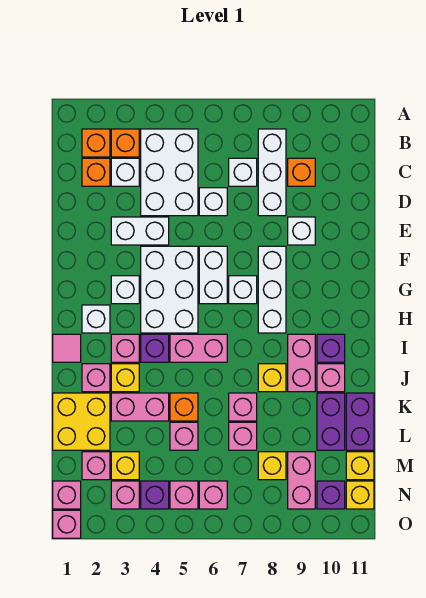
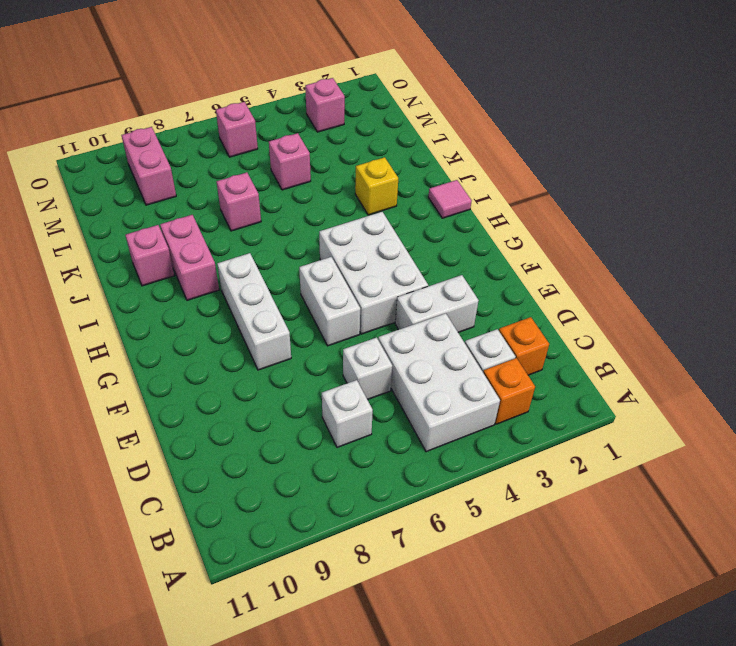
none -> orange 1x1 brick [82,129,110,157]
none -> white 1x3 brick [258,129,286,216]
none -> orange 1x1 brick [288,158,315,186]
none -> white 1x1 brick [288,217,315,245]

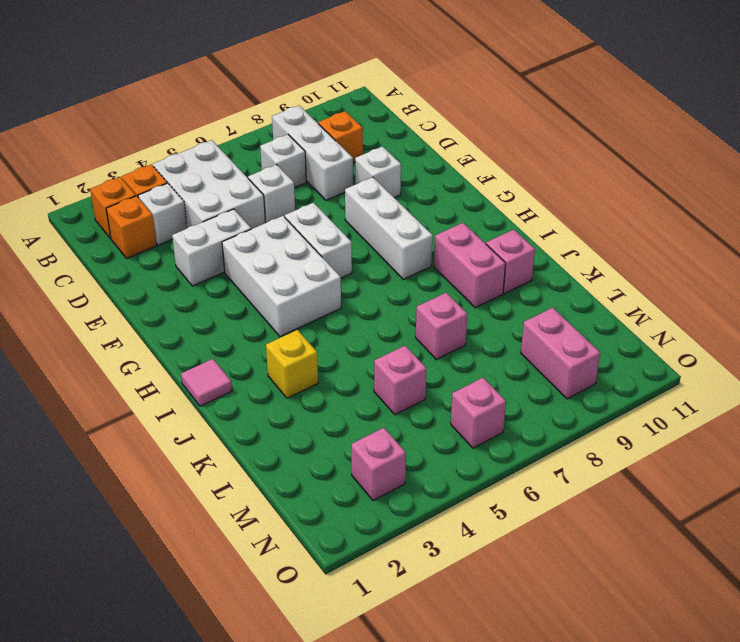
none -> white 1x1 brick [111,276,139,304]
none -> white 1x1 brick [229,276,257,304]
none -> white 1x1 brick [82,305,110,333]
none -> pink 1x1 brick [111,334,139,362]

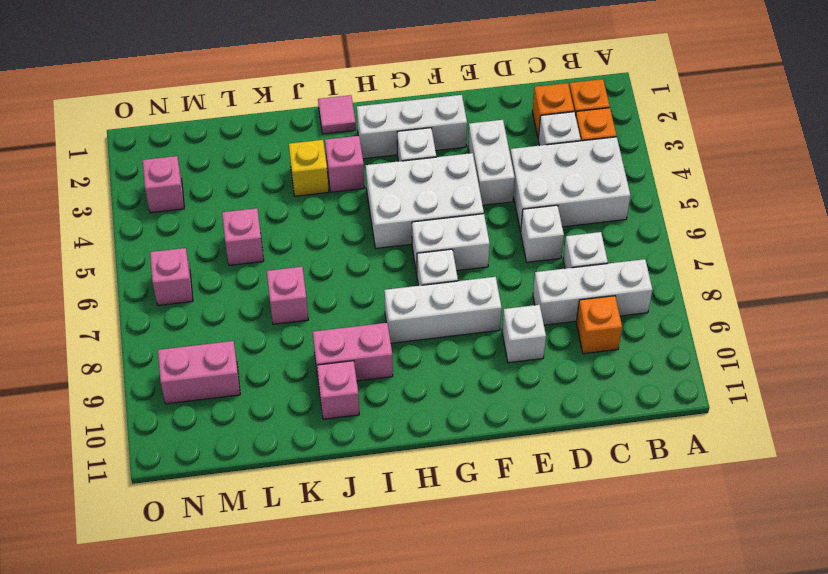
white 1x3 brick [357,95,467,159] -> white 1x1 brick [82,305,110,333]
none -> purple 1x1 brick [141,334,169,362]
none -> pink 1x2 brick [170,334,227,362]
none -> purple 1x1 brick [317,334,345,362]
none -> pink 1x1 brick [82,364,110,392]

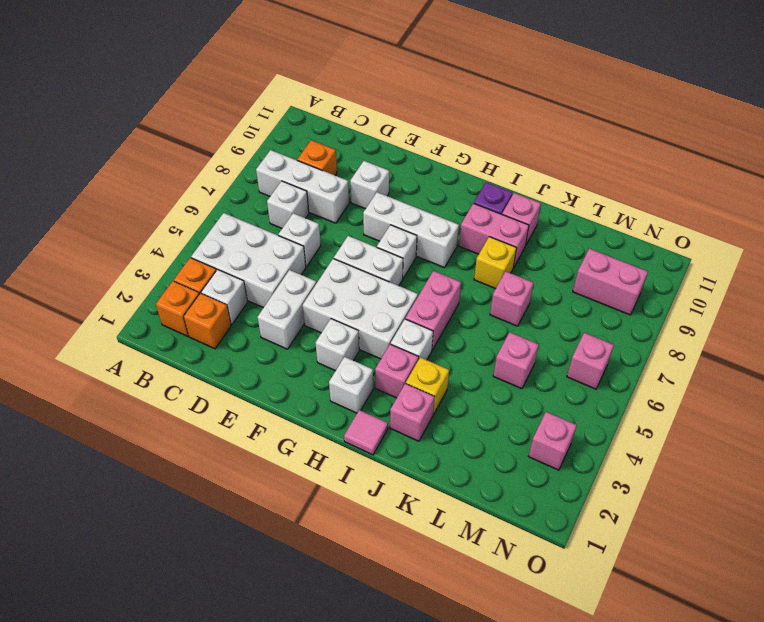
white 1x1 brick [391,319,433,360] -> purple 1x1 brick [141,334,169,362]
none -> yellow 2x2 brick [53,393,110,450]
none -> pink 1x2 brick [111,393,169,421]
none -> orange 1x1 brick [170,393,198,421]
none -> purple 1x2 brick [317,393,345,450]

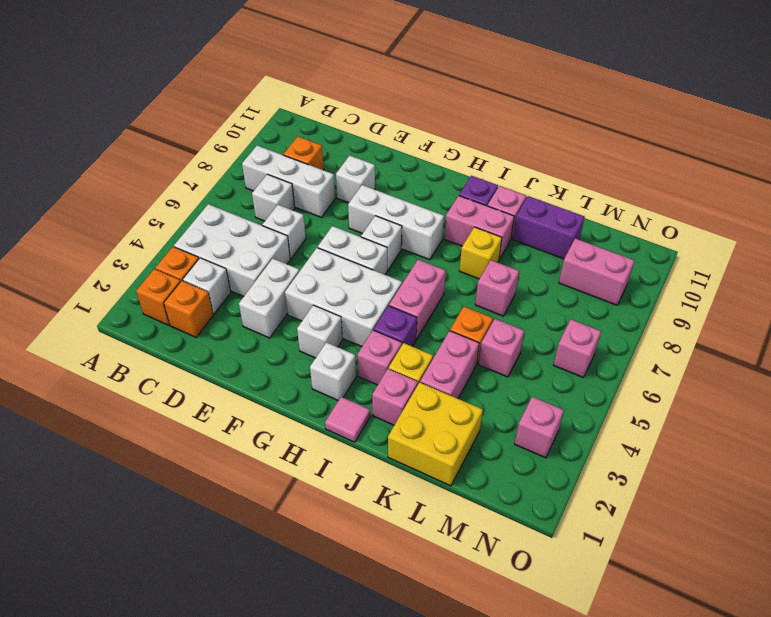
none -> purple 1x2 brick [346,393,374,450]
none -> pink 1x1 brick [229,422,257,450]
none -> pink 1x1 brick [82,452,110,480]
none -> yellow 1x1 brick [111,452,139,480]

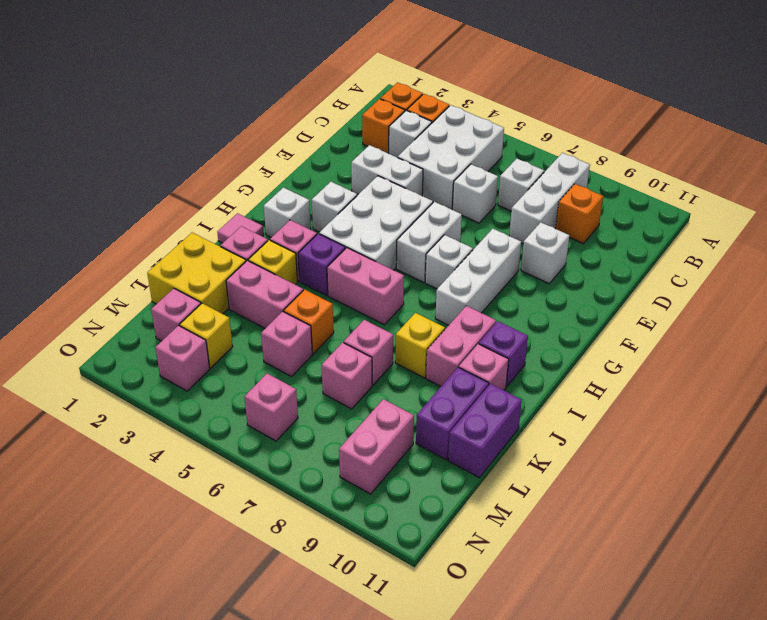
none -> yellow 1x1 brick [258,452,286,480]
none -> yellow 1x1 brick [346,452,374,480]
none -> pink 1x1 brick [53,481,81,509]
none -> purple 1x1 brick [141,481,169,509]

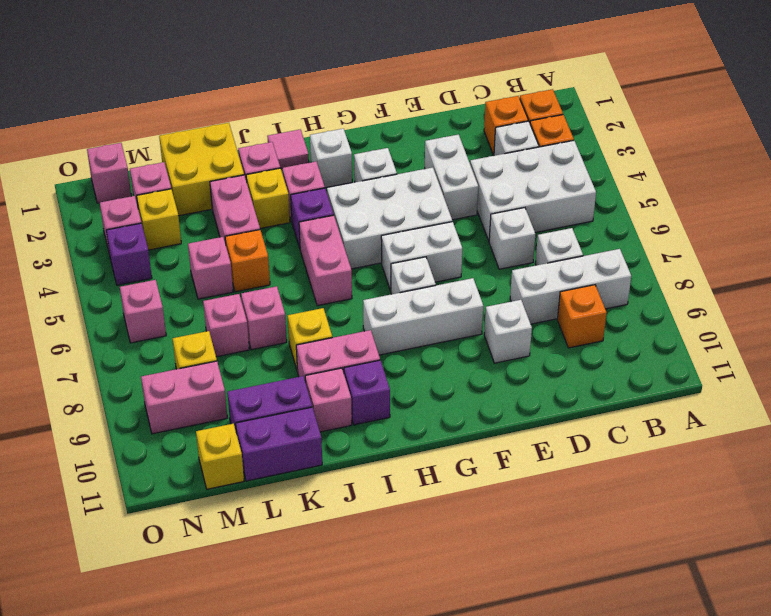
none -> pink 1x1 brick [170,481,198,509]
none -> purple 1x1 brick [317,481,345,509]
none -> yellow 1x1 brick [346,481,374,509]
none -> pink 1x1 brick [53,510,81,538]

